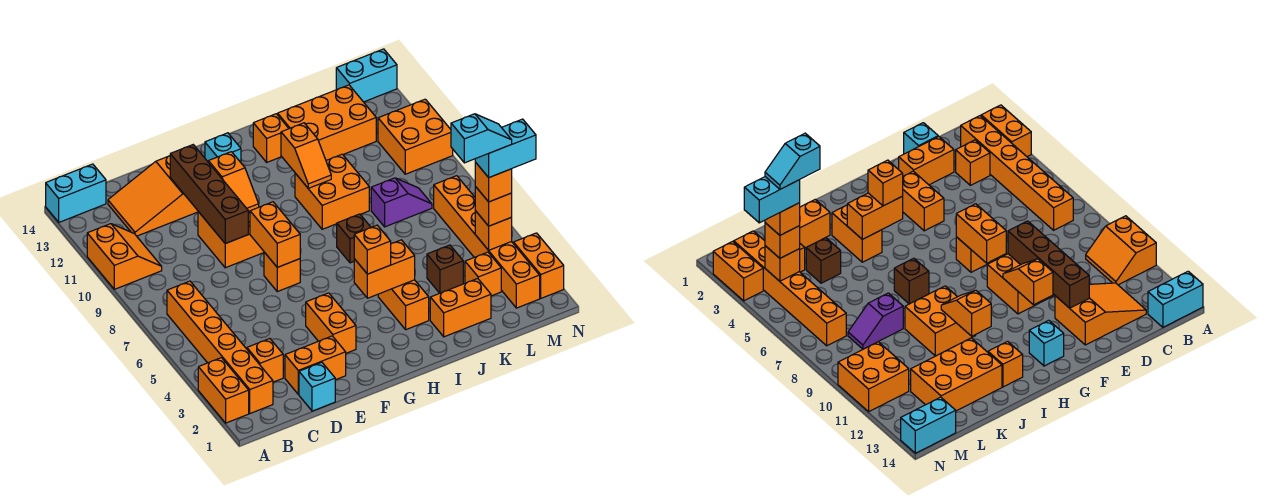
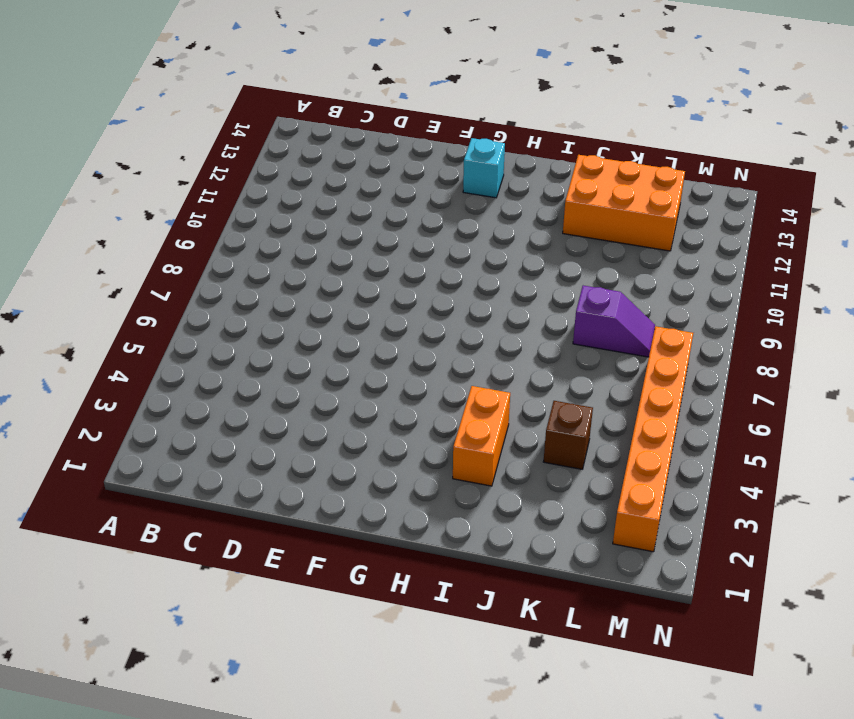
none -> orange 1x2 brick [198,358,249,423]
none -> orange 2x2 slope [87,224,162,289]
none -> cyan 1x2 brick [46,164,106,222]
none -> orange 1x6 brick [167,281,273,413]

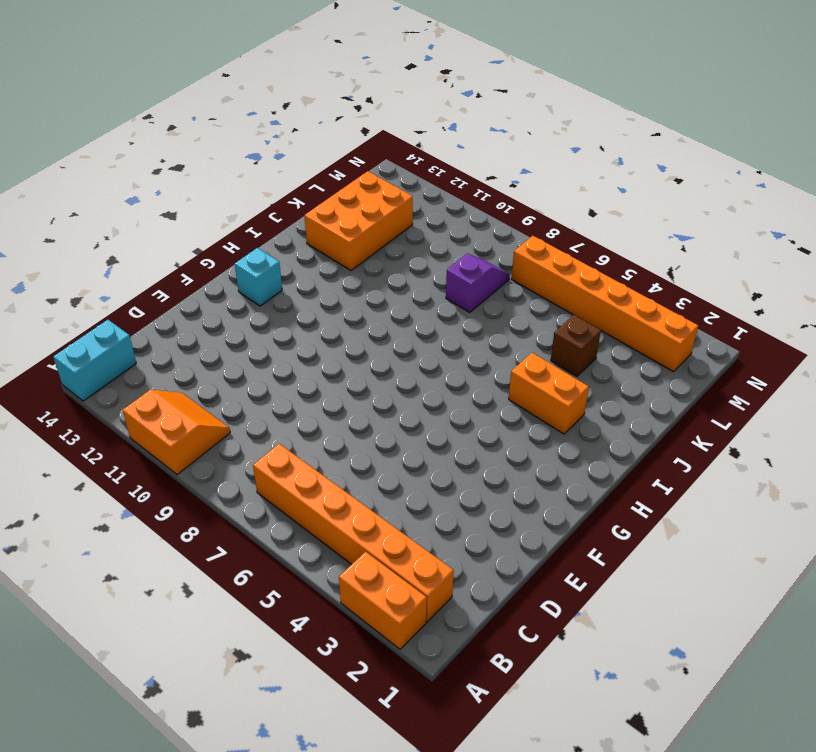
none -> orange 1x1 brick [247,339,283,382]
none -> orange 2x3 slope [108,156,198,236]
none -> cyan 1x1 brick [299,362,335,411]
none -> orange 1x2 brick [285,336,346,394]

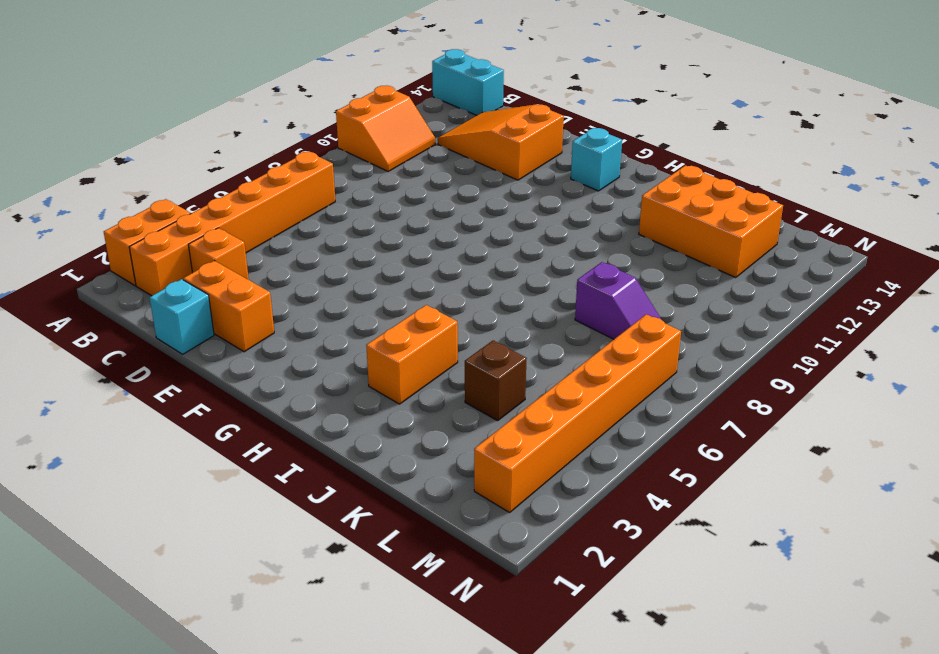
none -> orange 2x2 brick [198,212,264,268]
none -> orange 1x2 brick [306,293,356,353]
none -> orange 1x1 brick [264,252,300,292]
none -> brown 1x1 brick [337,214,371,263]

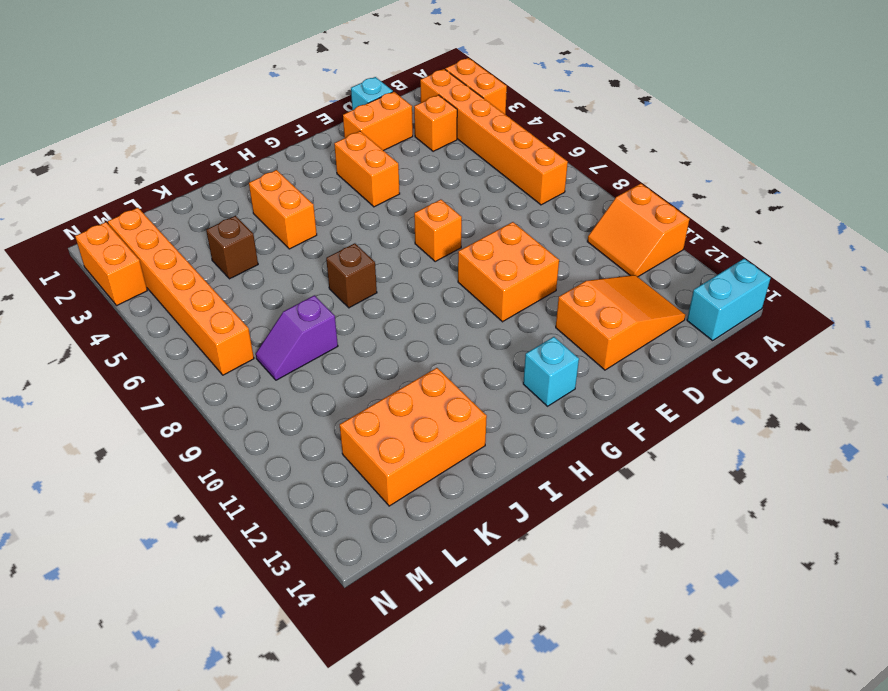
none -> orange 2x2 brick [295,154,369,229]
none -> orange 1x1 brick [253,114,289,162]
none -> orange 1x2 brick [430,278,491,337]
none -> orange 1x1 brick [465,252,501,296]

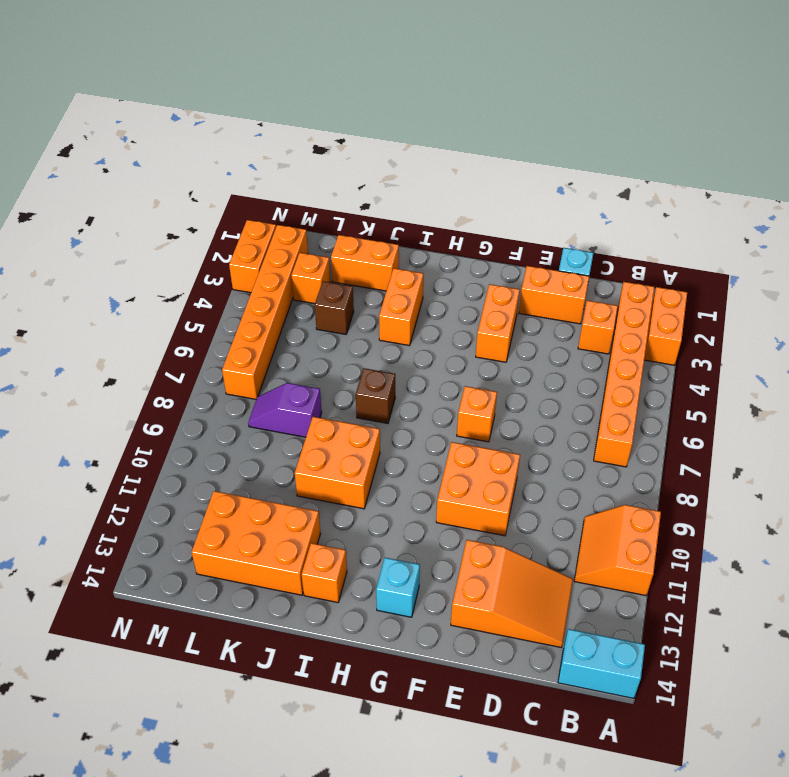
none -> orange 2x2 brick [378,99,453,174]
none -> cyan 1x2 brick [336,49,397,102]
none -> brown 1x4 brick [170,145,248,244]
none -> orange 1x2 brick [250,202,300,267]

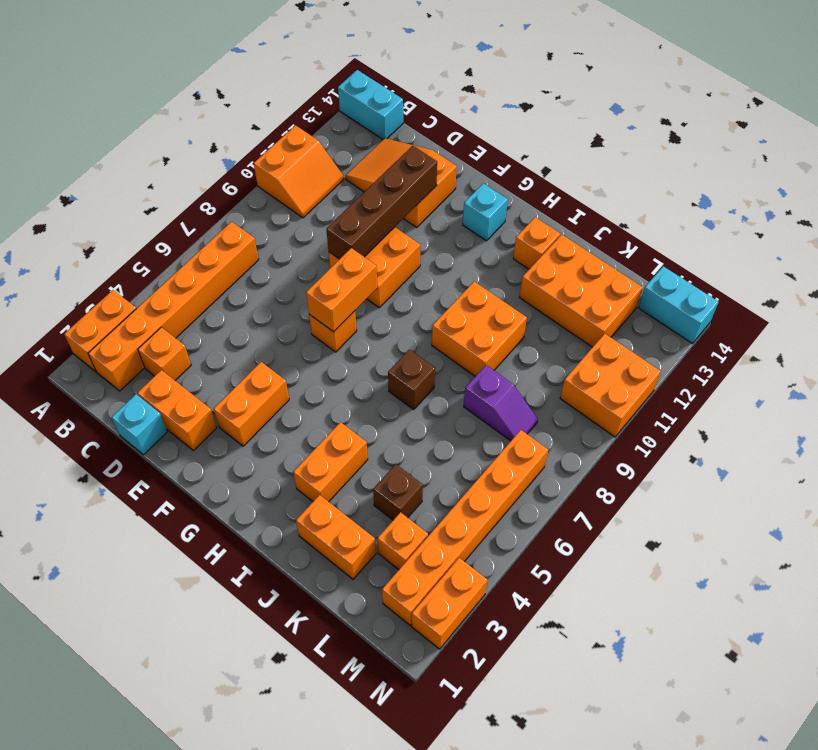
none -> orange 1x2 slope [208,152,259,212]
none -> orange 1x2 brick [354,240,415,298]
none -> orange 1x2 slope [281,123,331,188]
none -> orange 1x1 brick [475,211,512,250]

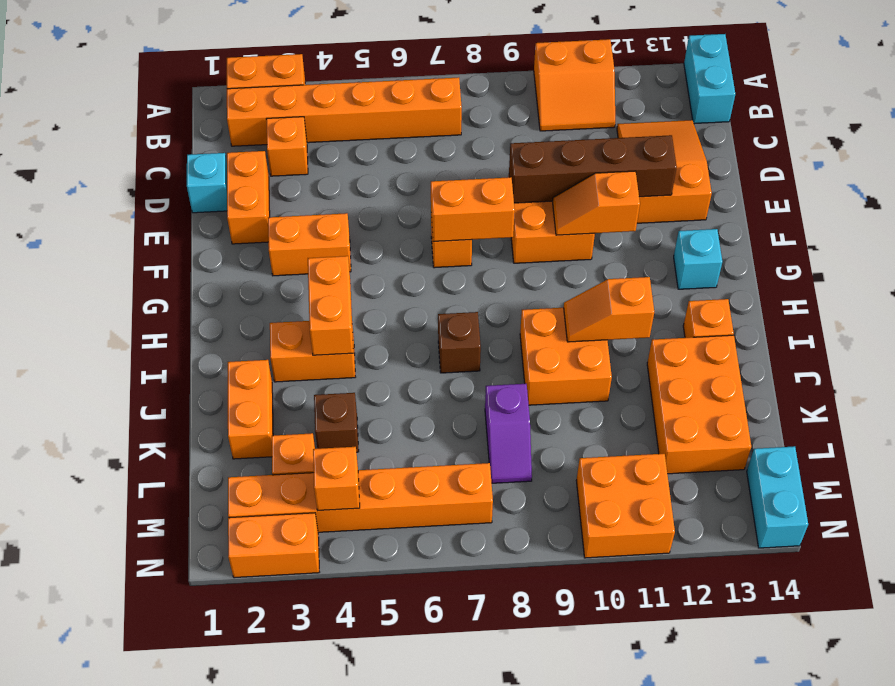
none -> orange 1x1 brick [354,225,391,274]
none -> orange 1x1 brick [475,186,512,226]
none -> orange 1x1 brick [475,162,512,202]
none -> cyan 1x2 brick [475,119,536,177]

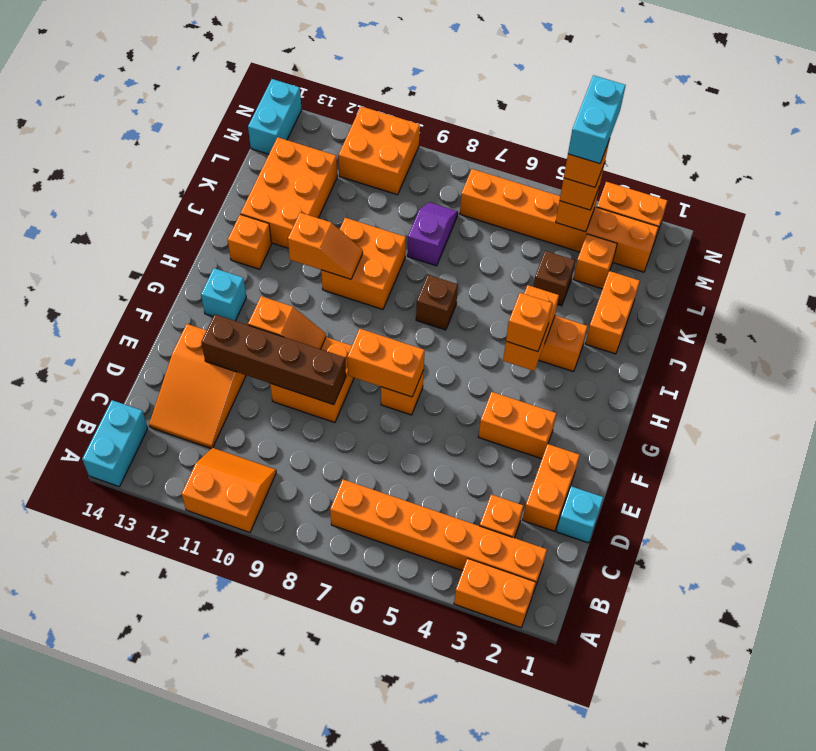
none -> cyan 1x2 slope [451,114,512,163]

